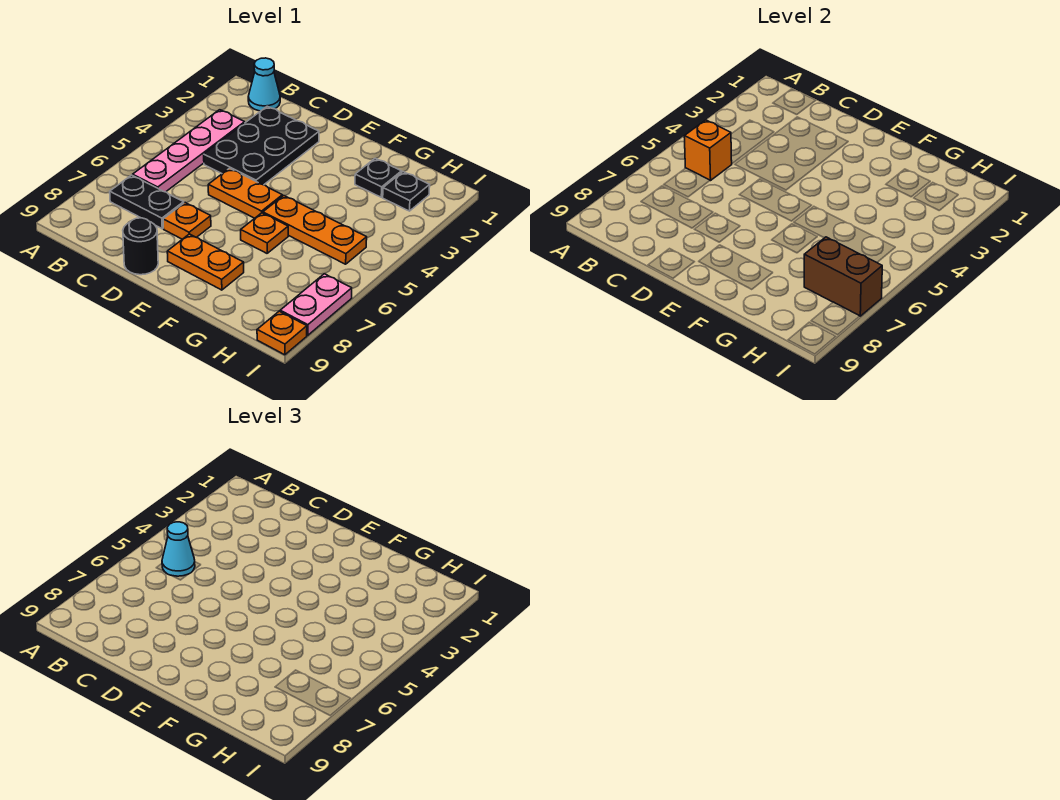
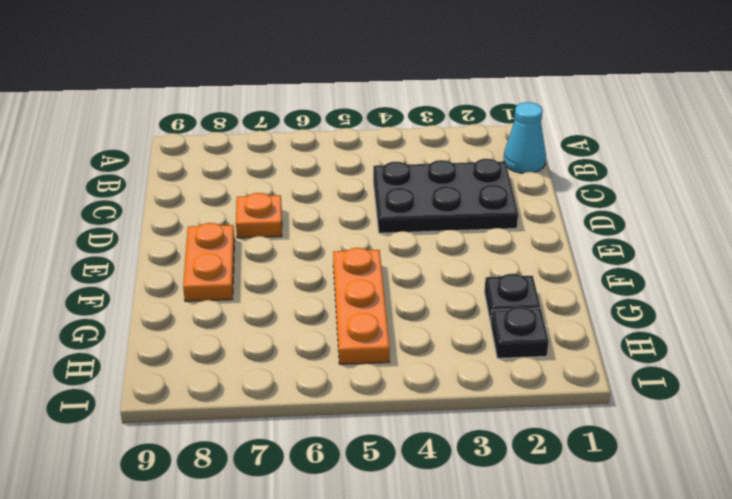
none -> pink 1x4 plate [133,110,245,192]
none -> black 1x2 plate [110,175,184,229]
none -> orange 1x2 plate [208,168,282,218]

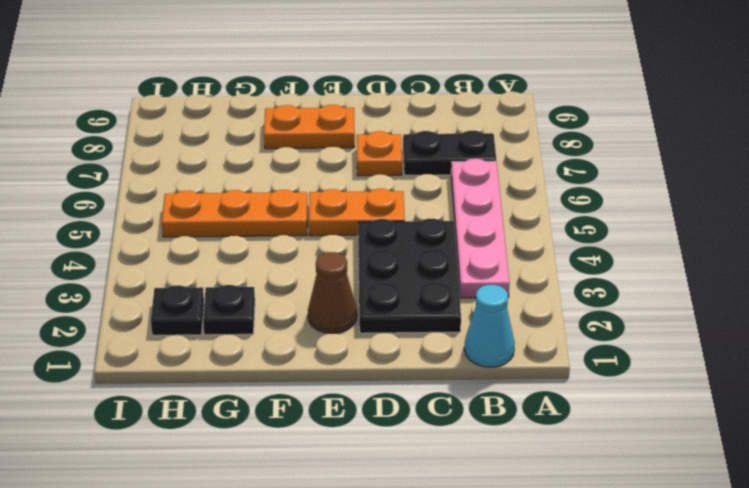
brown 1x1 cone [308,252,357,334] -> none
none -> black 1x1 round brick [123,218,158,275]
none -> orange 1x1 plate [241,213,288,253]
none -> pink 1x2 plate [280,274,352,335]

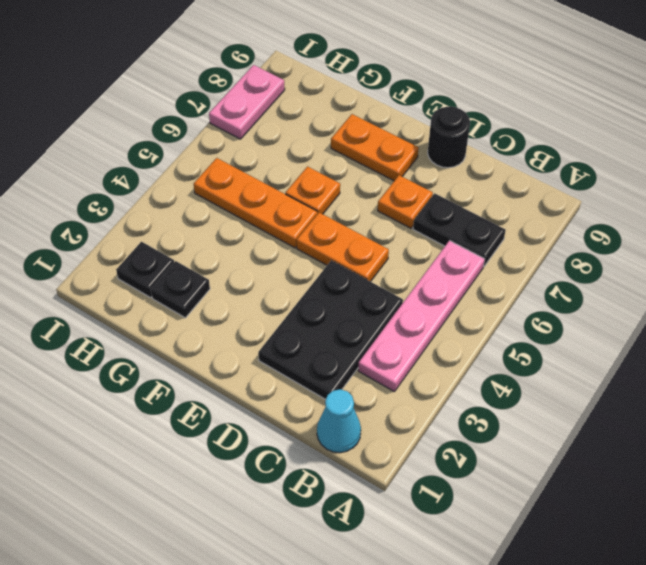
none -> orange 1x1 plate [257,311,307,355]
none -> orange 1x1 brick [684,120,732,180]
none -> brown 1x2 brick [804,237,882,316]

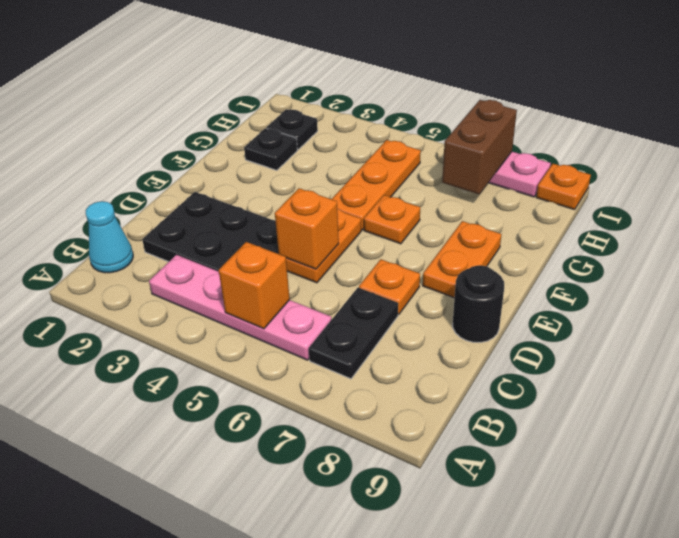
orange 1x1 brick [275,188,339,269] -> none
none -> cyan 1x1 cone [162,522,195,576]

